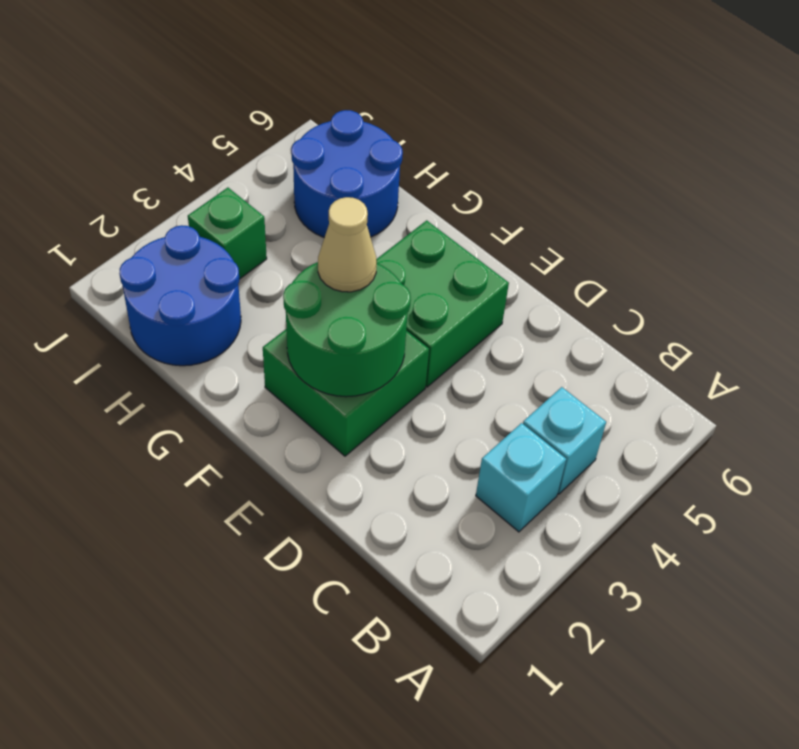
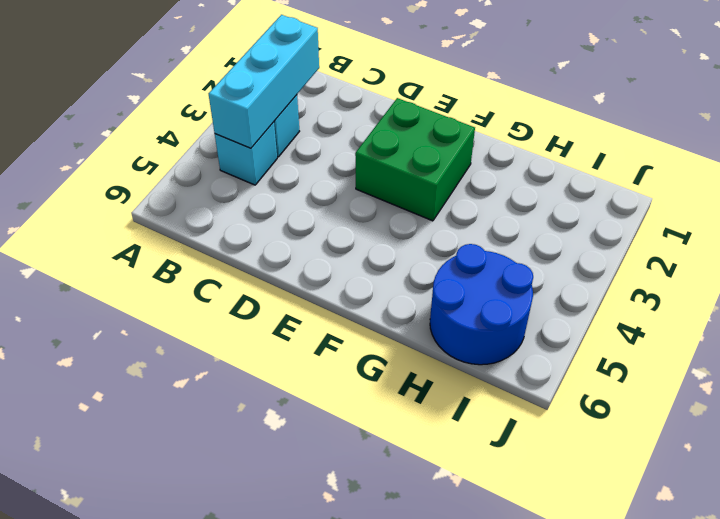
cyan 1x3 brick [209,15,319,148] -> none
none -> green 2x2 brick [376,220,509,387]
none -> blue 2x2 round brick [119,225,241,366]

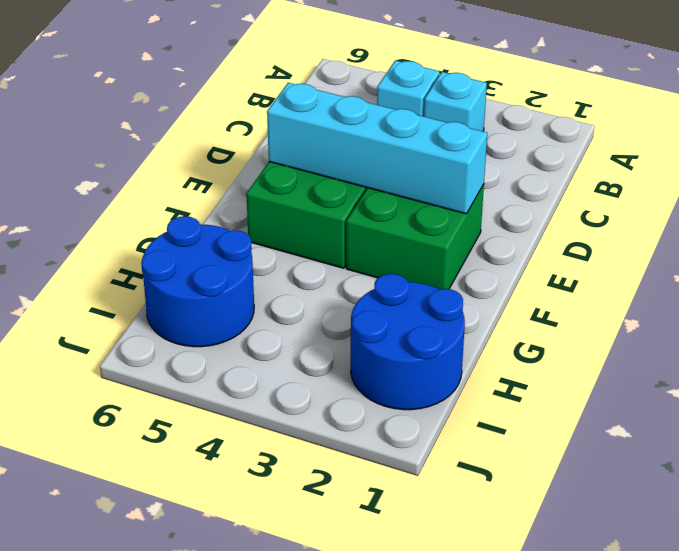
cyan 1x4 brick [267,83,487,214] -> green 2x2 round brick [283,262,411,397]
none -> green 1x1 brick [188,188,267,279]
none -> tan 1x1 cone [318,197,377,292]

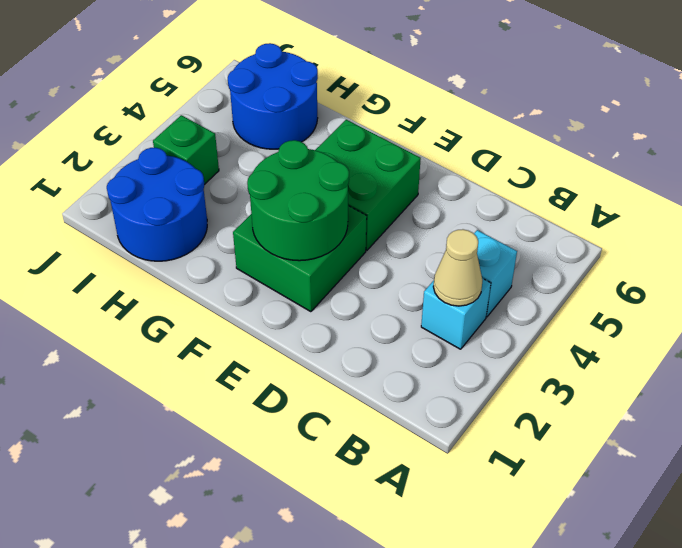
tan 1x1 cone [433,229,483,306] -> tan 1x1 cone moved to [318,197,377,292]

